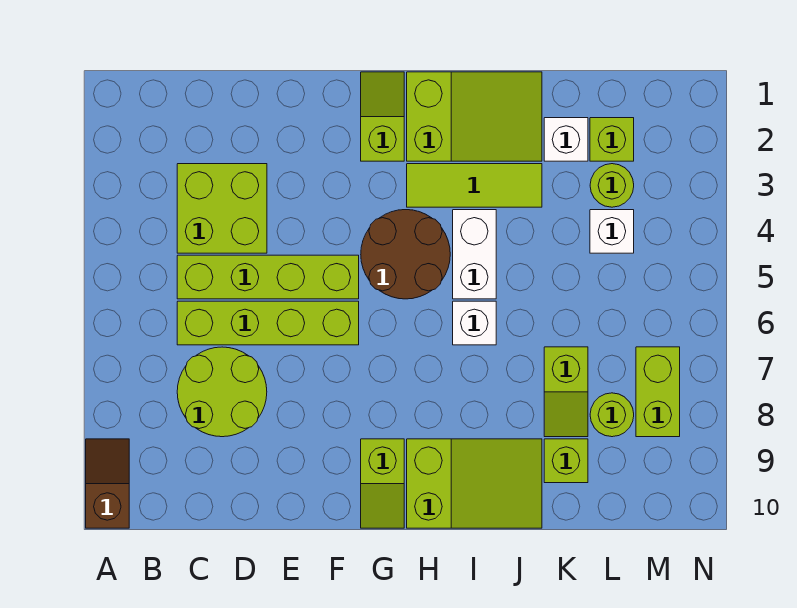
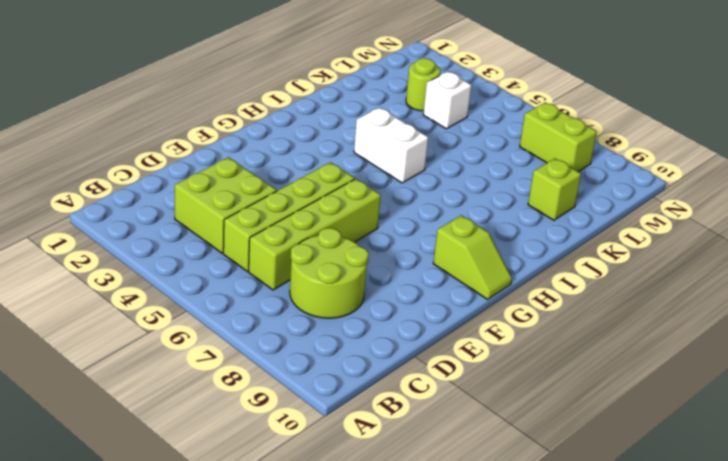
none -> brown 1x2 slope [86,439,129,528]
none -> lime 1x2 slope [361,72,404,161]
none -> brown 2x2 round brick [361,210,450,299]

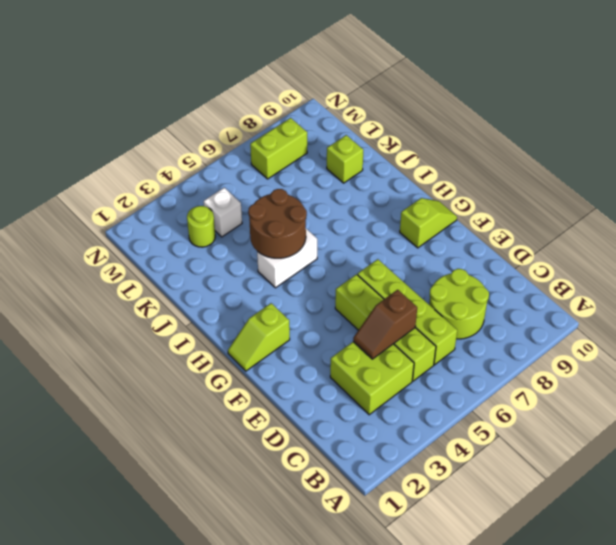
brown 1x2 slope [353,290,417,359] -> brown 1x2 slope moved to [86,439,129,528]
brown 2x2 round brick [248,189,307,258] -> brown 2x2 round brick moved to [361,210,450,299]
none -> lime 2x3 slope [407,72,542,161]
none -> lime 1x3 tile [407,164,542,207]
none -> lime 2x3 slope [407,439,542,528]

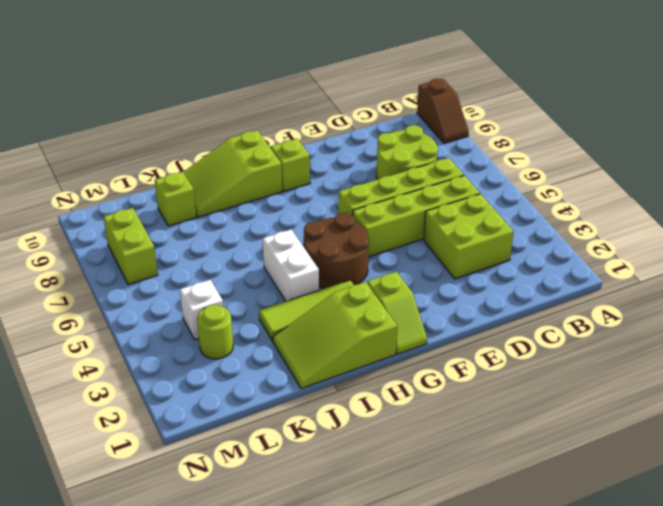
none -> white 1x1 brick [453,301,496,345]
none -> white 1x1 brick [544,118,588,161]
none -> lime 1x2 slope [544,347,588,437]

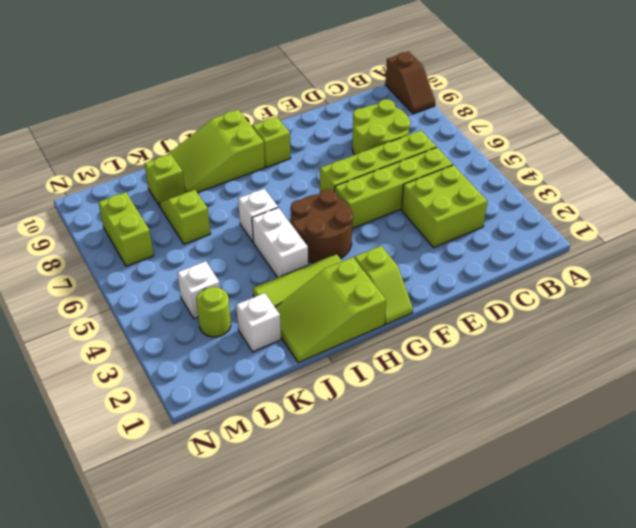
none -> lime 1x1 brick [590,118,634,161]
none -> lime 1x1 round brick [590,393,634,437]

